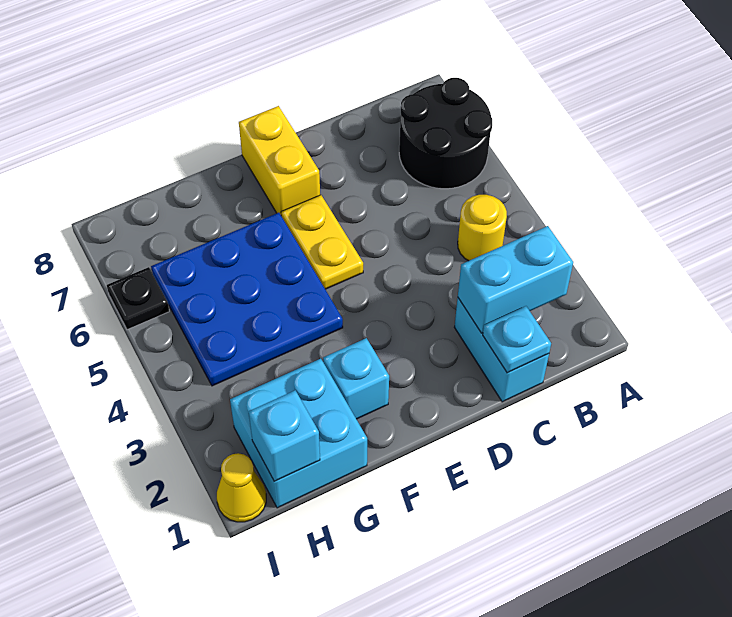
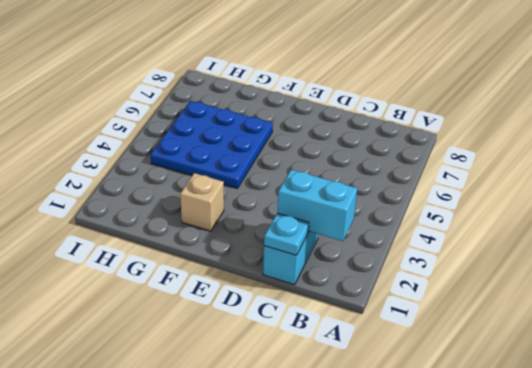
tan 1x1 brick [180,173,224,231] -> cyan 1x1 brick [323,338,389,419]
none -> black 2x2 round brick [399,78,492,189]
none -> yellow 1x1 round brick [458,195,507,261]
none -> yellow 1x2 plate [281,195,363,289]

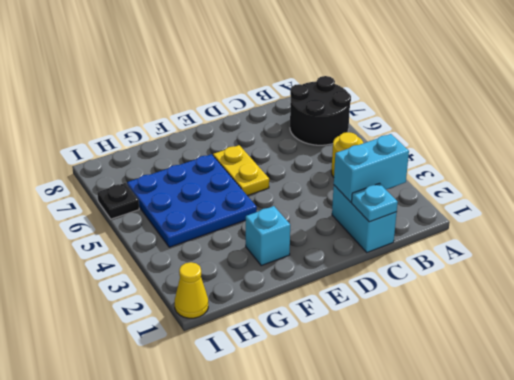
none -> yellow 1x2 brick [239,106,320,215]
none -> cyan 2x2 brick [230,358,367,508]
none -> cyan 1x1 brick [249,390,320,481]

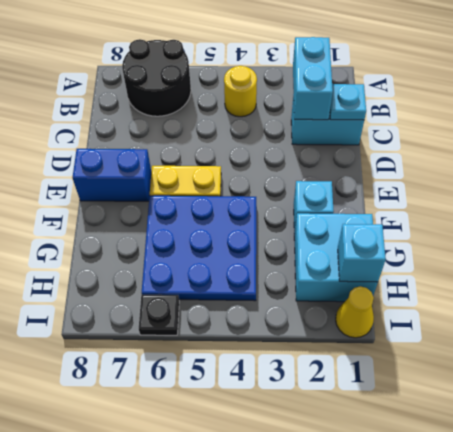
blue 1x2 brick [73,149,151,201] -> yellow 1x2 brick [239,106,320,215]

